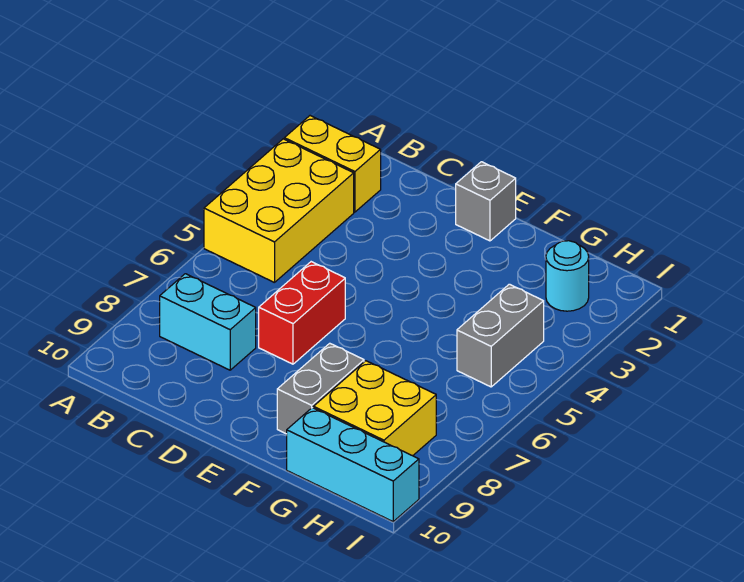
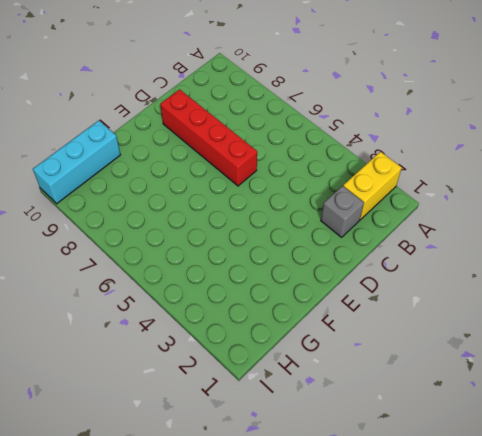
grey 1x1 brick [321,186,364,237] -> grey 1x1 brick moved to [456,162,516,241]
red 1x4 brick [160,89,257,186] -> red 1x2 brick [259,262,345,364]
none -> yellow 2x3 brick [204,139,354,283]
none -> cyan 1x2 brick [160,274,256,370]

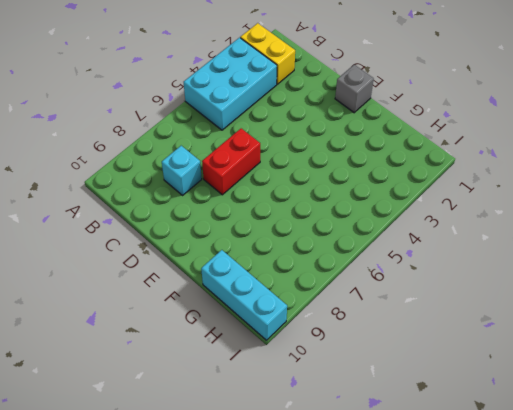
cyan 2x3 brick [184,38,277,130] -> yellow 2x3 brick [204,139,354,283]
cyan 1x1 brick [162,146,202,195] -> cyan 1x2 brick [160,274,256,370]
none -> grey 1x2 brick [277,343,364,434]
none -> yellow 2x2 brick [313,361,436,456]

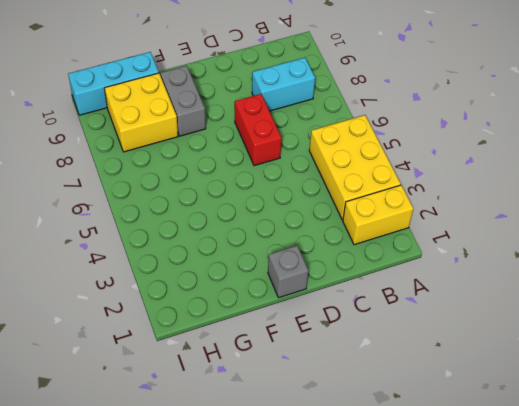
none -> cyan 1x1 round brick [546,241,589,311]
none -> grey 1x2 brick [457,284,544,387]

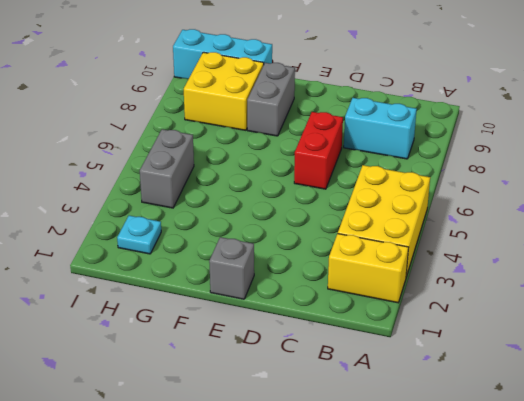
cyan 1x1 plate [117,216,161,254] -> cyan 1x1 round brick [546,241,589,311]

